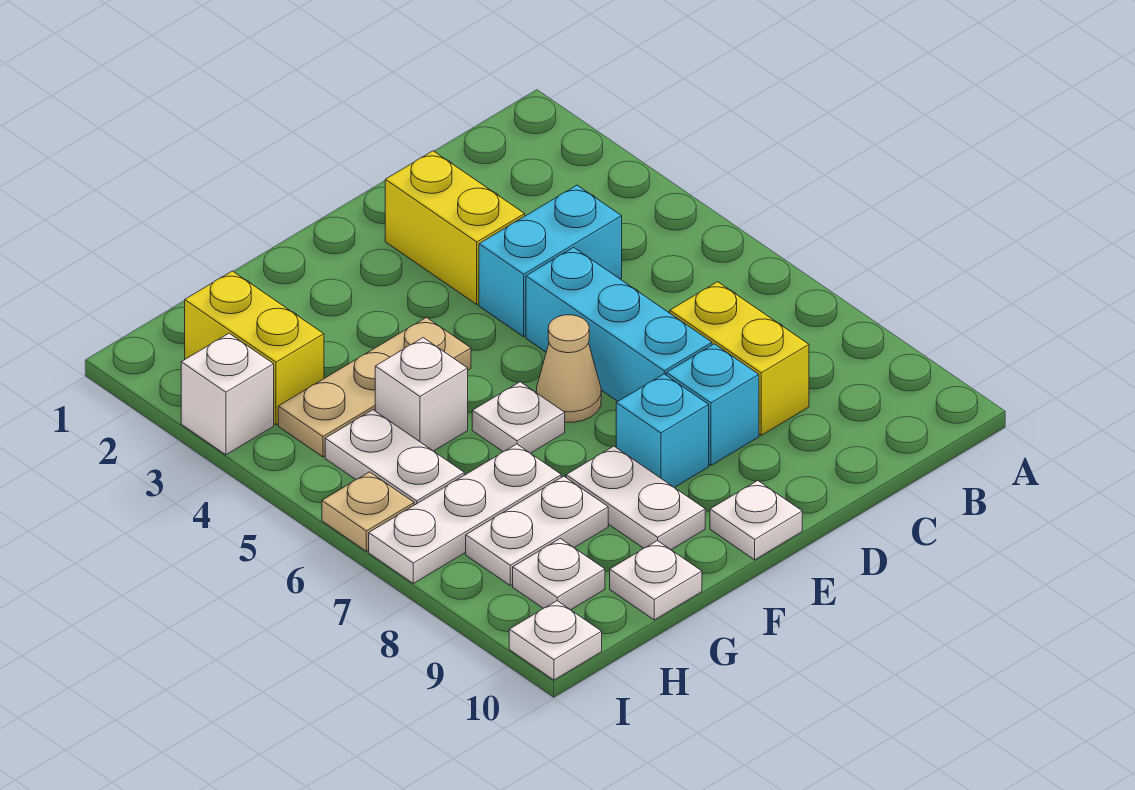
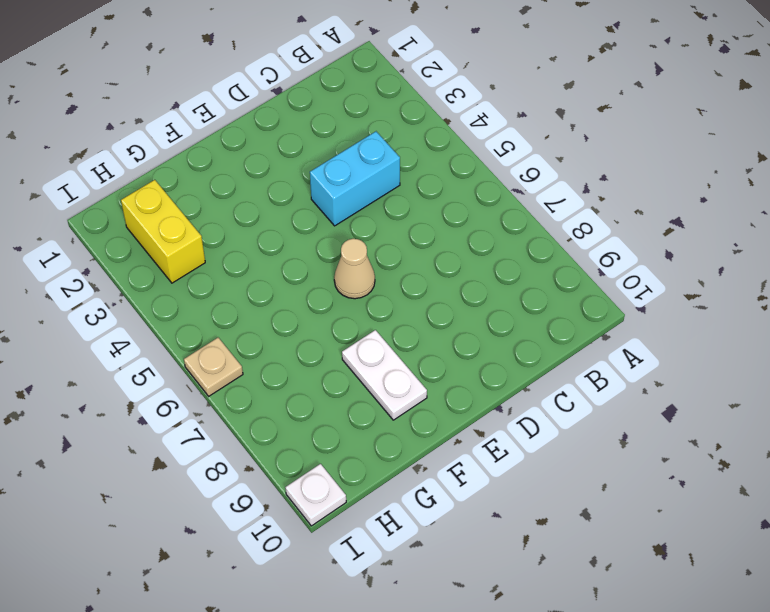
none -> yellow 1x2 brick [670,282,809,435]
none -> yellow 1x2 brick [385,151,525,304]
none -> cyan 1x3 brick [526,247,712,401]

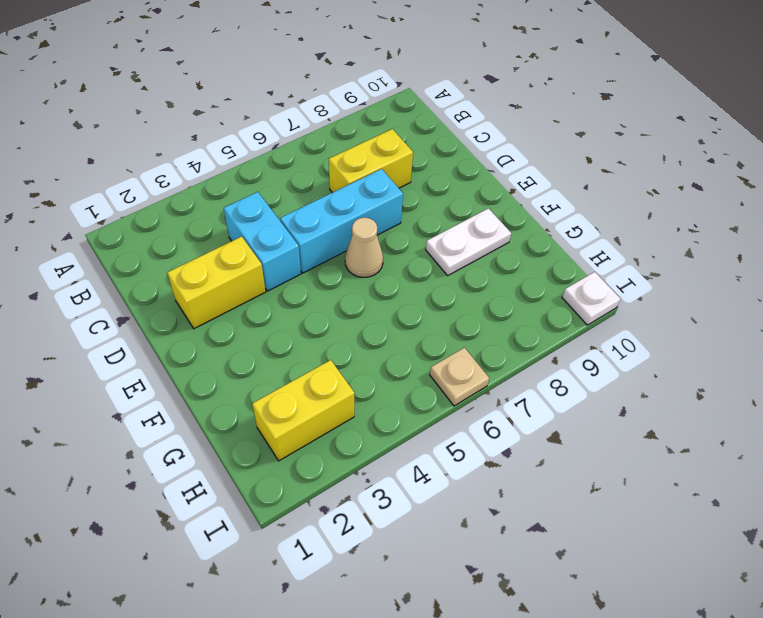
none -> cyan 1x1 brick [666,344,759,465]
none -> cyan 1x1 brick [616,374,709,488]
none -> white 1x1 plate [710,481,802,560]

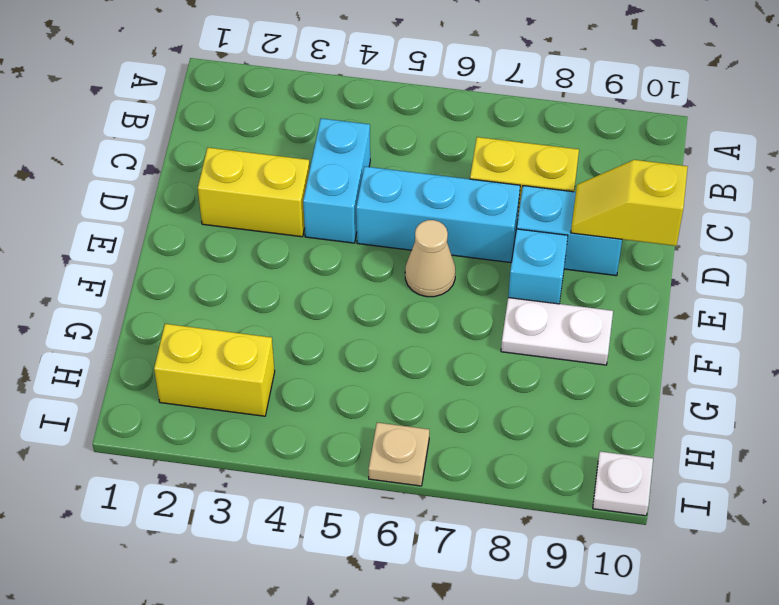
cyan 1x2 brick [517,186,622,276] -> cyan 1x1 brick [666,344,759,465]
yellow 1x2 slope [571,160,688,246] -> none
none -> white 1x1 plate [710,481,802,560]
none -> tan 1x3 plate [278,318,471,457]
none -> white 1x1 plate [472,382,565,453]

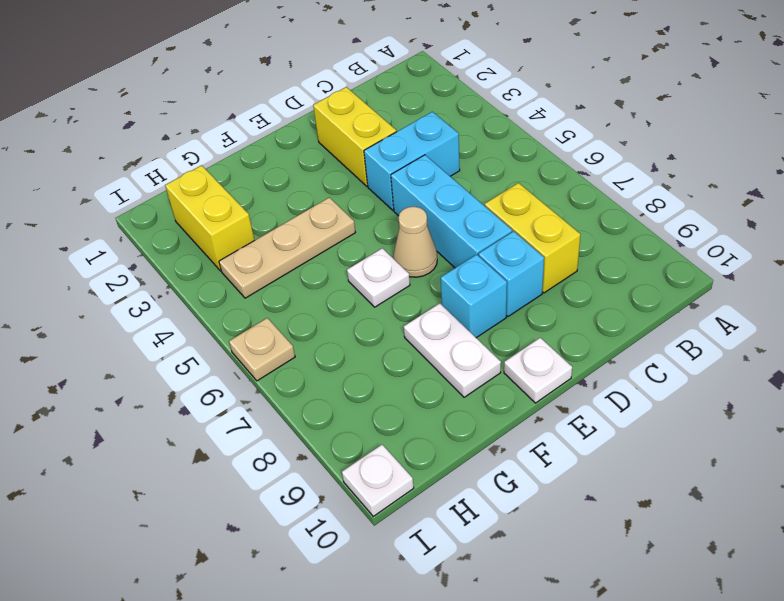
none -> white 1x1 brick [375,338,468,451]
none -> white 1x3 plate [369,444,561,583]
none -> white 1x2 plate [466,476,608,586]

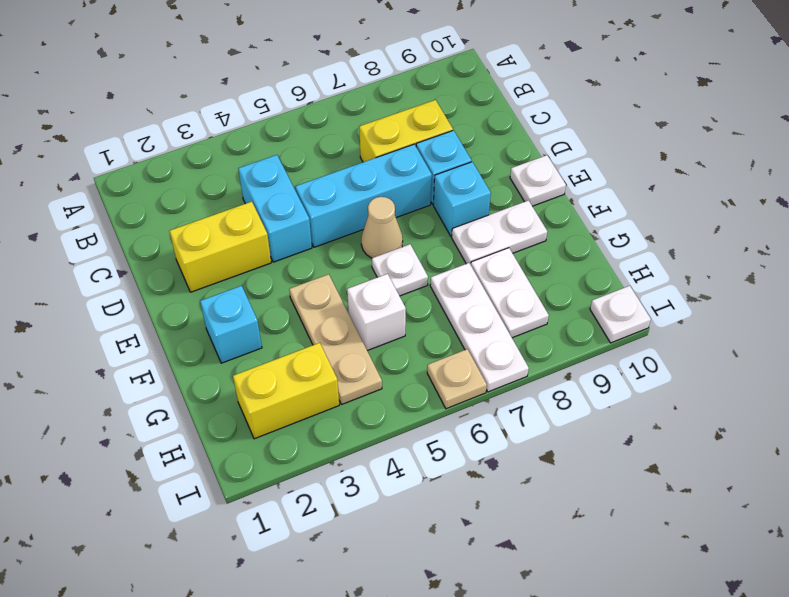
cyan 1x1 brick [200,286,262,363] -> none
none -> white 1x1 plate [610,541,702,620]
none -> white 1x2 plate [325,410,464,505]
none -> white 1x1 plate [513,538,605,610]

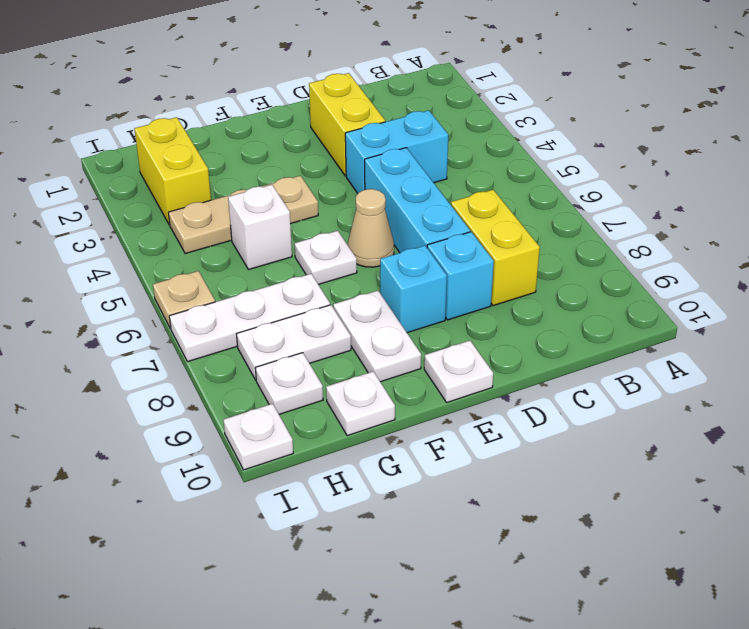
none -> white 1x2 plate [325,410,464,505]
none -> white 1x1 brick [181,333,274,455]

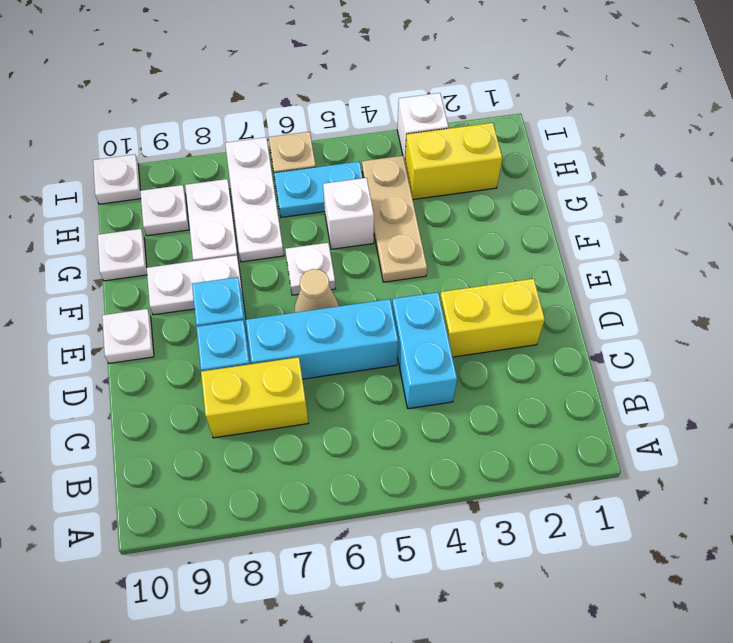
cyan 1x2 plate [274,162,363,217] -> white 1x2 plate [325,410,464,505]

